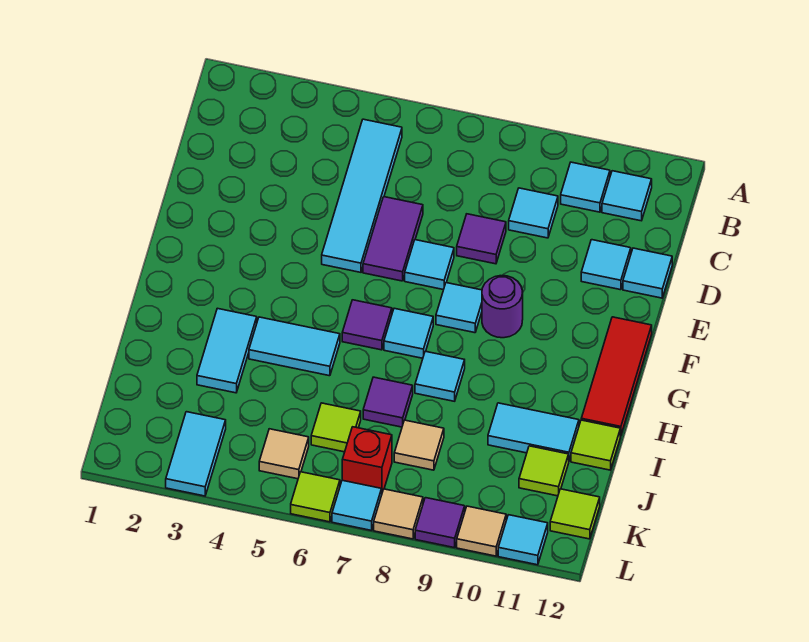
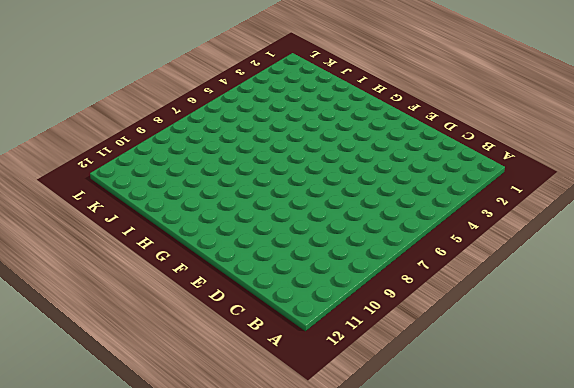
none -> cyan 1x4 tile [322,119,402,272]
none -> cyan 1x1 tile [561,162,610,212]
none -> cyan 1x1 tile [602,171,652,221]
none -> cyan 1x1 tile [509,188,558,238]

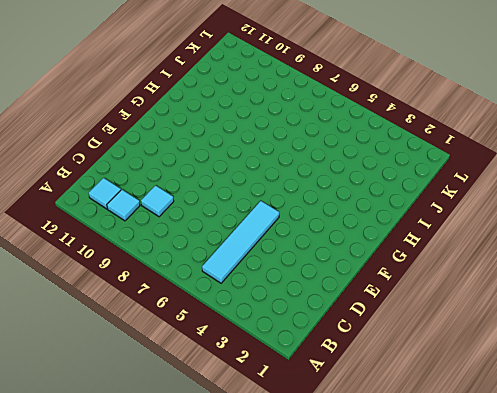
none -> purple 1x2 tile [363,197,423,281]
none -> purple 1x1 tile [457,214,506,264]
none -> cyan 1x1 tile [581,240,631,290]
none -> cyan 1x1 tile [623,248,672,298]

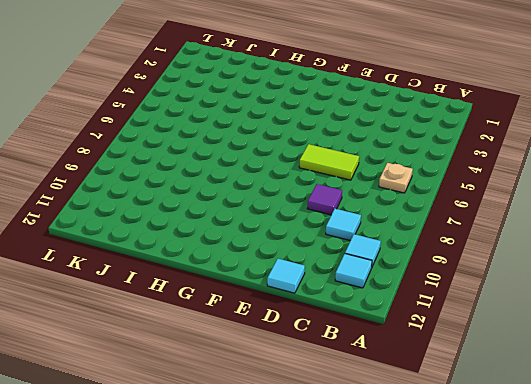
tan 1x1 plate [379,163,413,193] -> none
lime 1x2 tile [299,144,359,180] -> purple 1x2 tile [363,197,423,281]
none -> cyan 1x4 tile [322,119,402,272]
none -> cyan 1x1 tile [581,240,631,290]
none -> cyan 1x1 tile [405,240,454,290]
none -> cyan 1x1 tile [436,283,482,333]

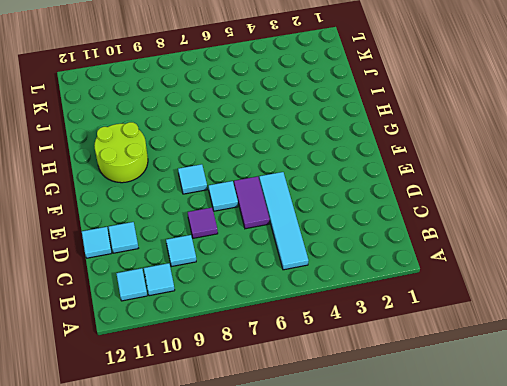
lime 2x2 round brick [94,122,148,183] -> none
none -> purple 1x1 round brick [482,276,523,338]
none -> red 1x3 tile [581,317,652,436]
none -> purple 1x1 tile [342,300,392,350]
none -> cyan 1x1 tile [384,308,433,358]

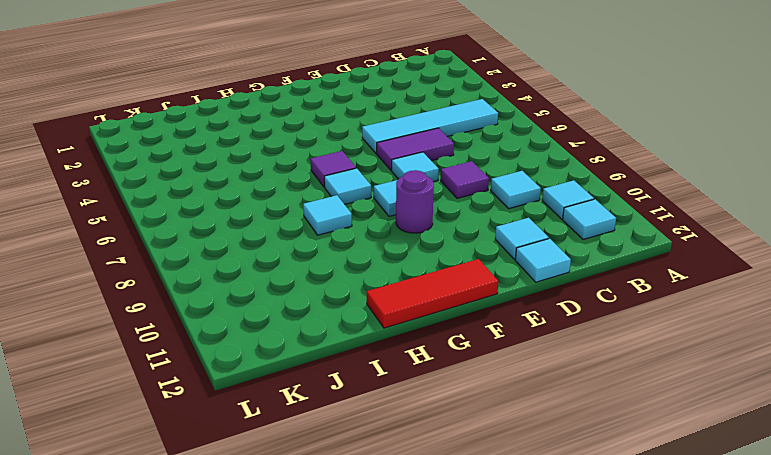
none -> cyan 1x2 tile [197,308,257,393]
none -> cyan 1x2 tile [249,317,340,376]
none -> purple 1x1 tile [363,377,413,427]
none -> cyan 1x2 tile [488,403,579,460]

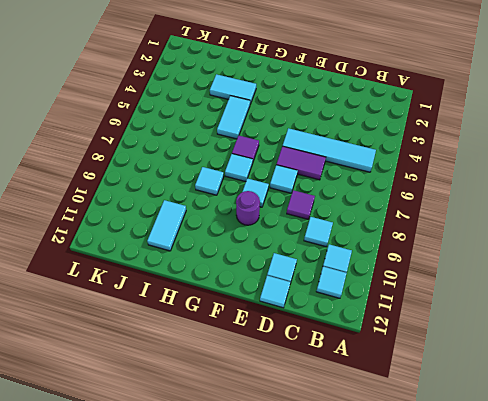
none -> red 1x3 tile [581,317,652,436]
none -> purple 1x1 tile [363,377,413,427]
none -> lime 1x1 tile [571,420,620,470]
none -> lime 1x1 tile [311,403,361,452]

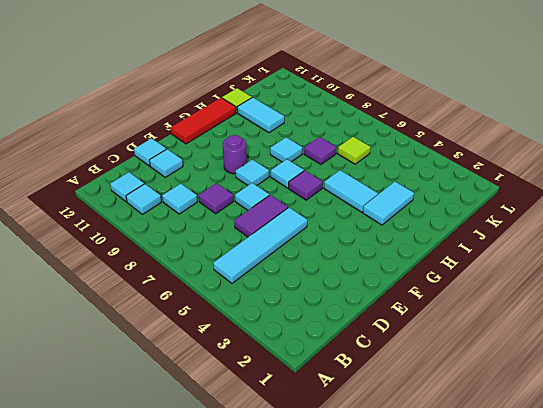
none -> tan 1x1 tile [394,420,444,470]
none -> lime 1x1 tile [519,446,569,496]
none -> cyan 1x2 tile [166,412,226,496]
none -> tan 1x1 tile [259,429,309,479]

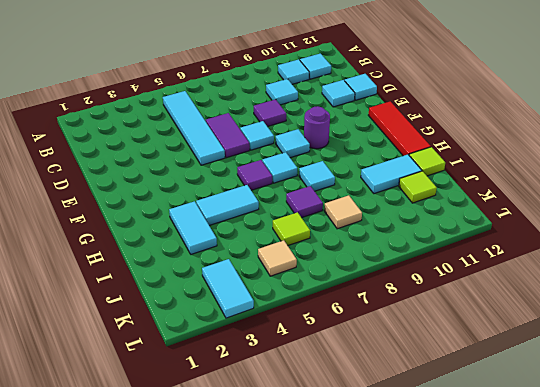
none -> red 1x1 brick [342,427,392,492]
none -> lime 1x1 tile [550,489,600,539]
none -> lime 1x1 tile [291,472,340,522]
none -> cyan 1x1 tile [332,480,382,530]

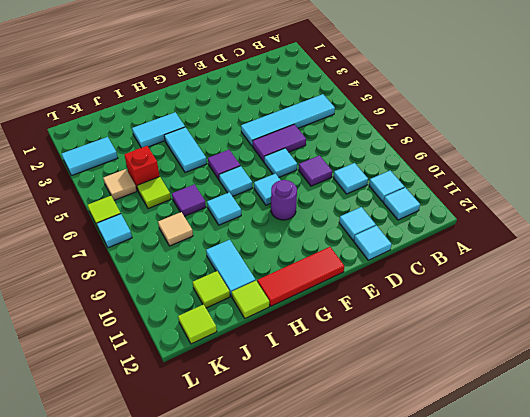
red 1x1 brick [124,146,160,190] -> red 1x1 brick moved to [342,427,392,492]
none -> tan 1x1 tile [374,489,423,539]
none -> purple 1x1 tile [415,498,465,548]
none -> tan 1x1 tile [457,506,506,556]
none -> cyan 1x1 tile [498,515,548,565]

